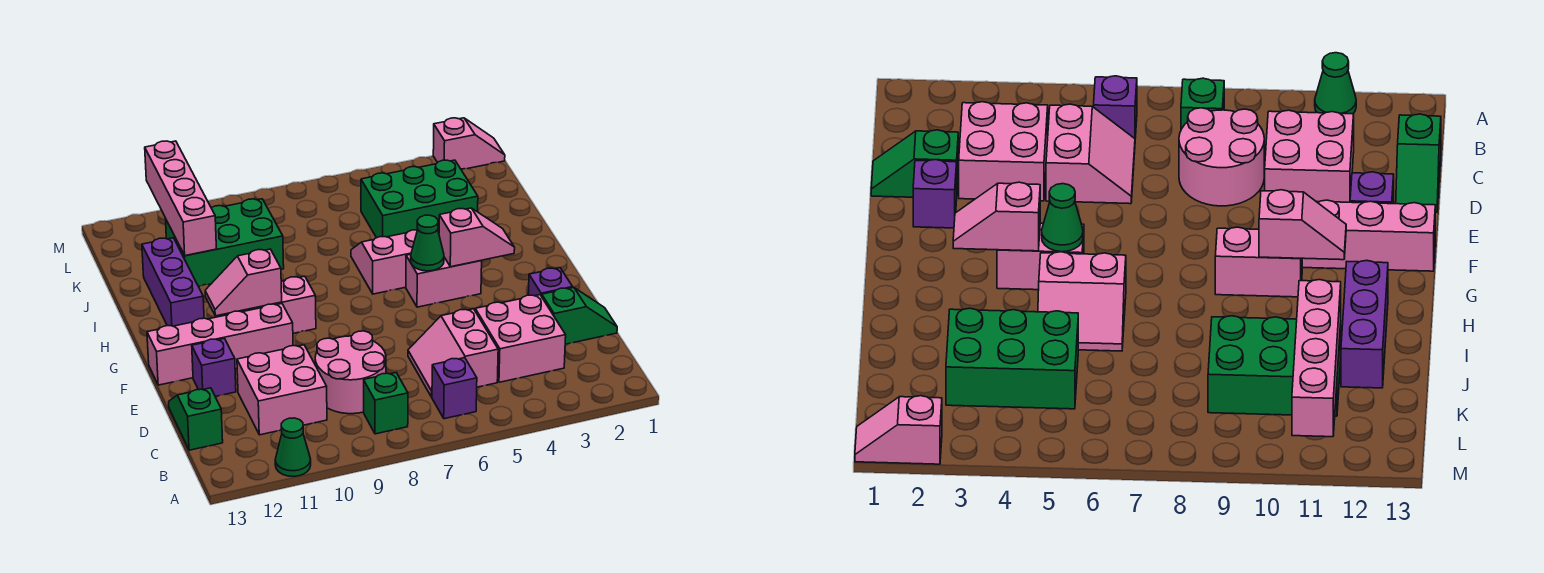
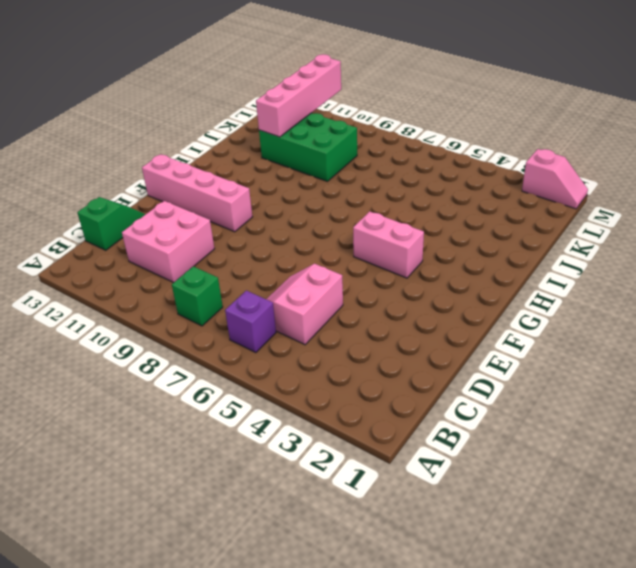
none -> green 1x1 cone [275,418,311,476]
none -> pink 2x2 brick [475,295,566,382]
none -> pink 2x2 round brick [315,331,386,414]

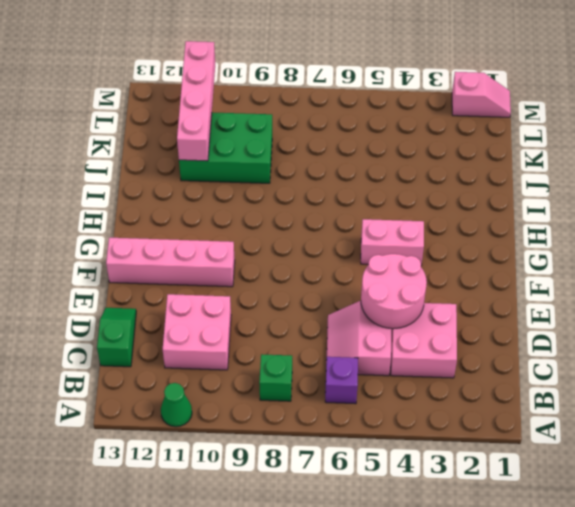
pink 2x2 round brick [361,254,427,329] -> pink 2x2 round brick moved to [315,331,386,414]
none -> green 1x2 slope [542,288,617,344]
none -> purple 1x1 brick [528,268,573,296]
none -> purple 1x1 brick [192,338,236,396]

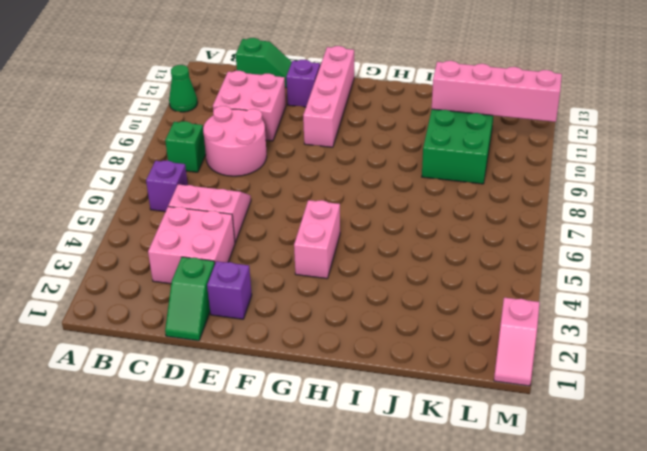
none -> pink 1x2 brick [240,276,316,333]
none -> pink 2x2 slope [351,230,417,294]
none -> purple 1x3 brick [142,238,204,326]

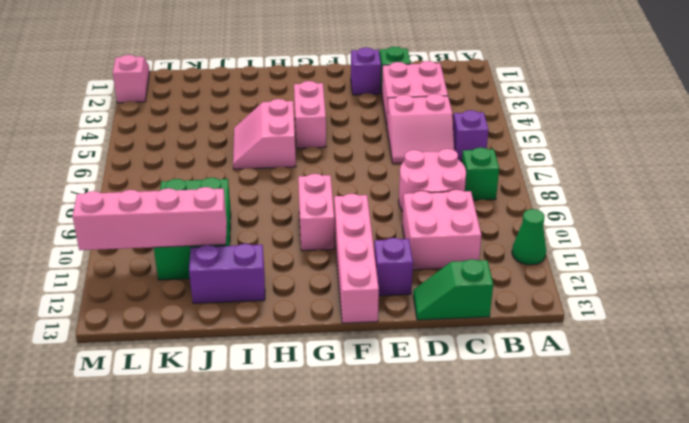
purple 1x2 brick [189,244,265,303] -> purple 1x3 brick [142,238,204,326]
none -> green 2x3 brick [361,160,478,238]
none -> pink 1x2 slope [439,208,515,267]
none -> green 1x1 cone [411,215,444,271]

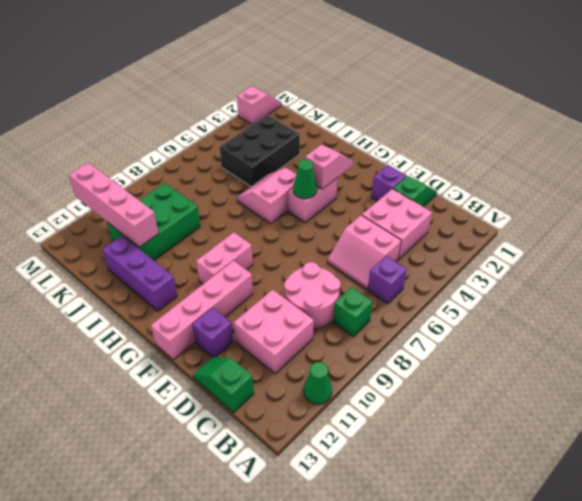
black 2x3 brick [220,115,300,187] -> green 2x3 brick [361,160,478,238]
none -> pink 1x2 slope [205,249,282,316]

